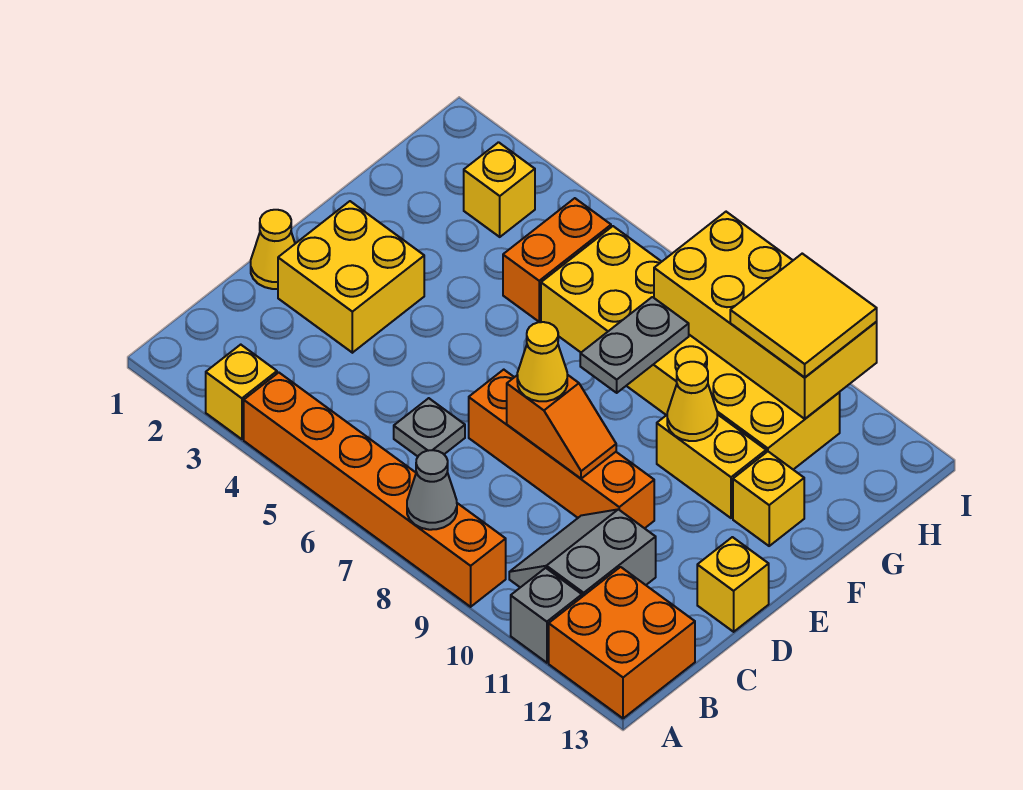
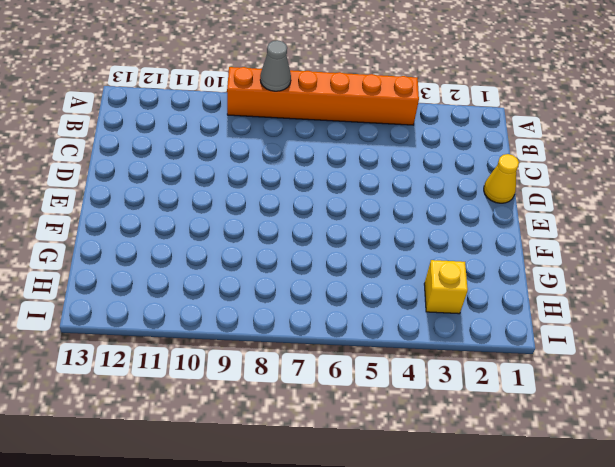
none -> yellow 1x1 brick [206,345,277,439]
none -> grey 1x1 brick [511,568,582,663]
none -> orange 2x2 brick [549,567,695,718]

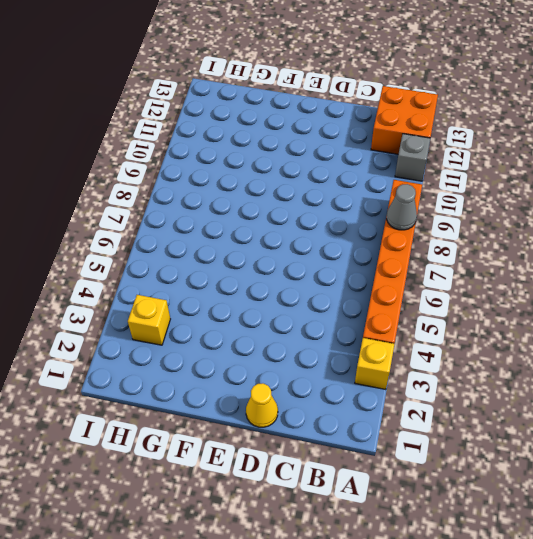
none -> grey 2x2 slope [509,509,656,597]
none -> grey 1x1 plate [394,398,465,456]
none -> yellow 2x2 brick [278,201,424,353]

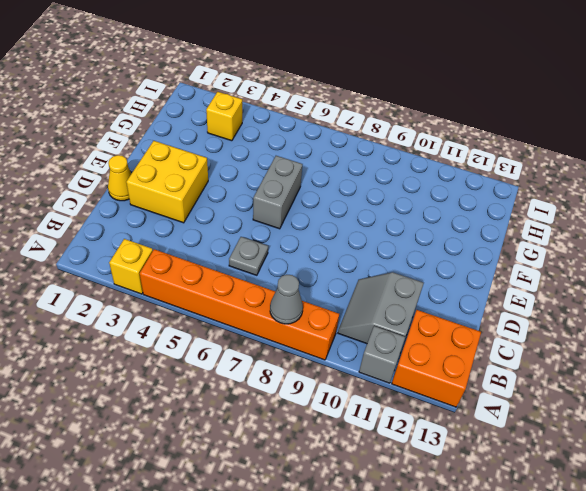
grey 1x2 brick [253,156,302,229] -> none
none -> orange 1x4 brick [469,370,654,528]
none -> yellow 1x1 brick [697,537,769,632]
none -> yellow 1x2 brick [657,414,766,518]

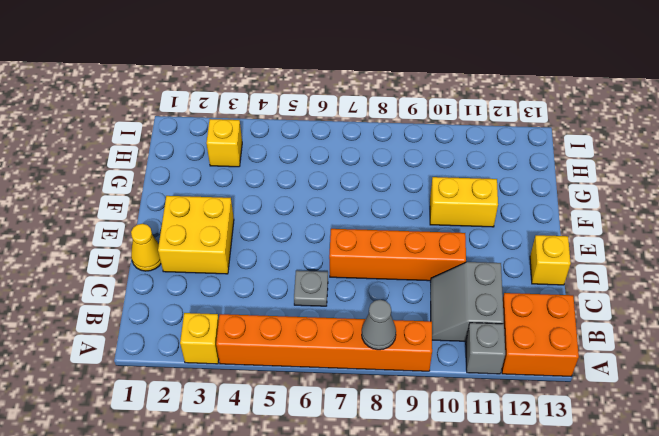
none -> yellow 1x1 brick [733,452,804,546]
none -> orange 1x2 brick [503,198,611,322]
none -> yellow 2x6 brick [541,226,840,470]

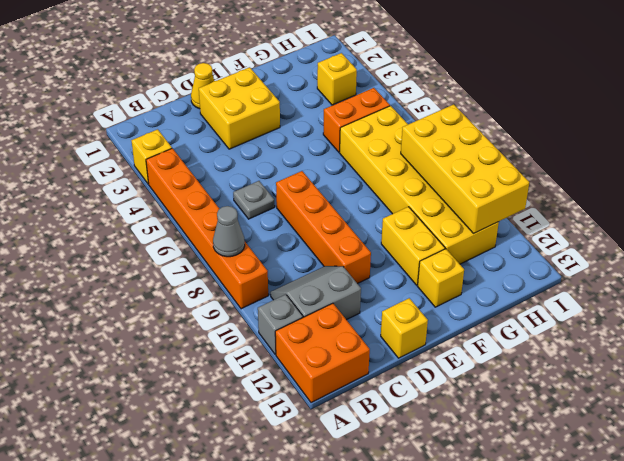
none -> orange 1x2 slope [507,375,616,479]
none -> grey 1x2 plate [580,297,689,393]
none -> yellow 1x1 cone [667,362,717,441]

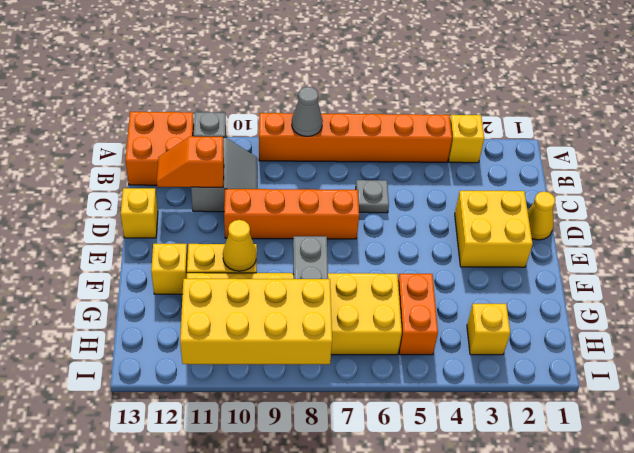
orange 1x2 slope [157,136,224,187] -> orange 1x2 slope moved to [507,375,616,479]
none -> yellow 1x1 cone [517,322,567,401]
none -> yellow 2x2 tile [730,254,877,378]

